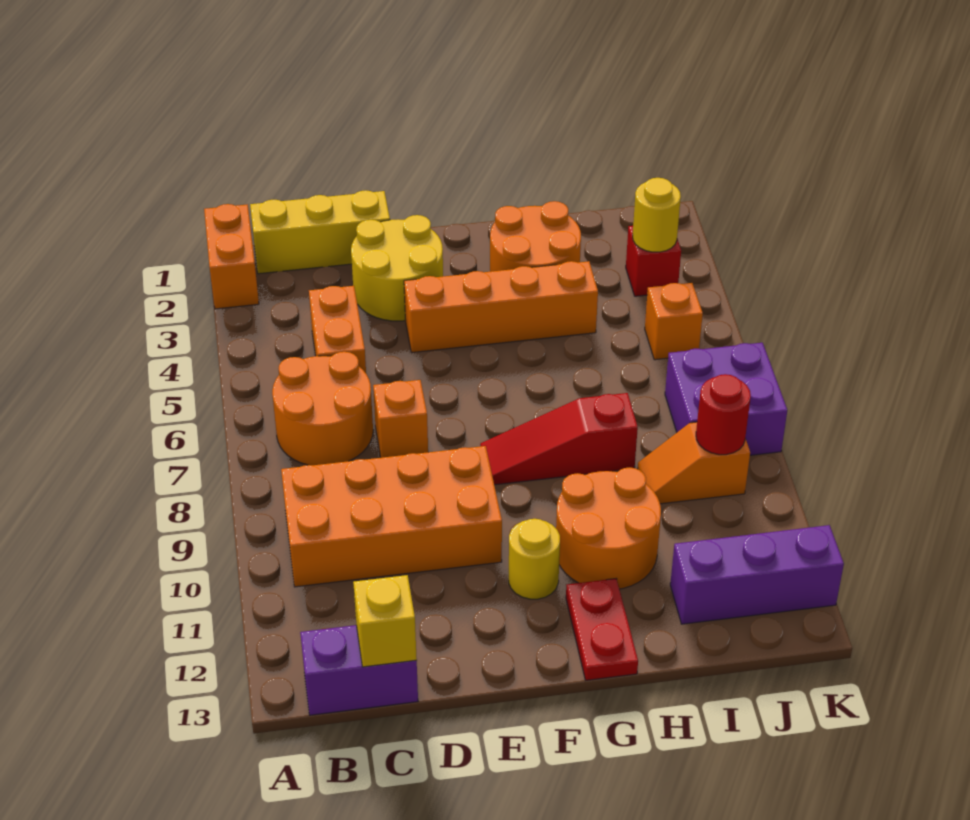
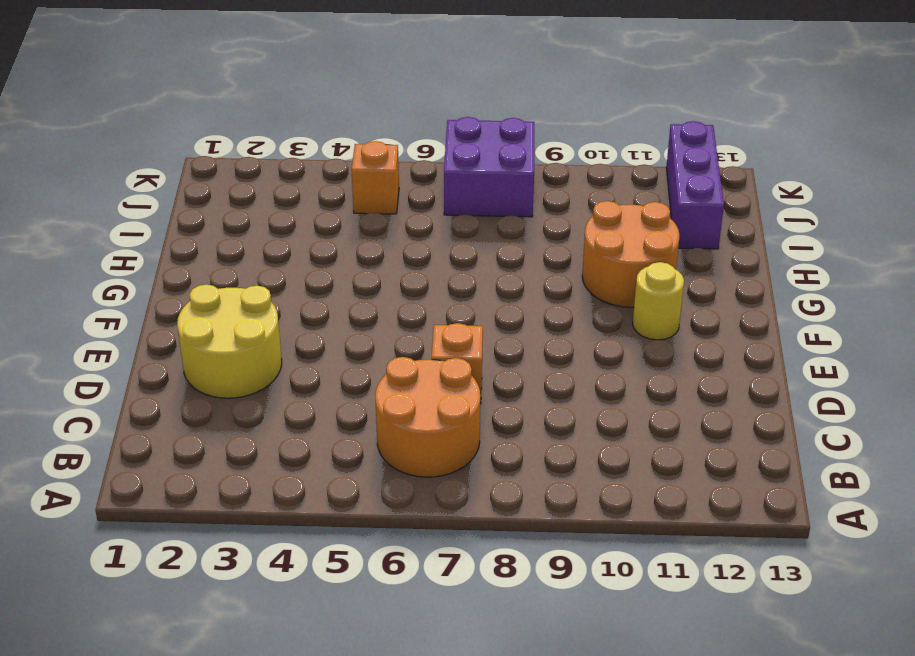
none -> orange 1x2 brick [204,204,259,309]
none -> yellow 1x3 brick [250,190,390,274]
none -> orange 2x4 brick [281,446,502,587]

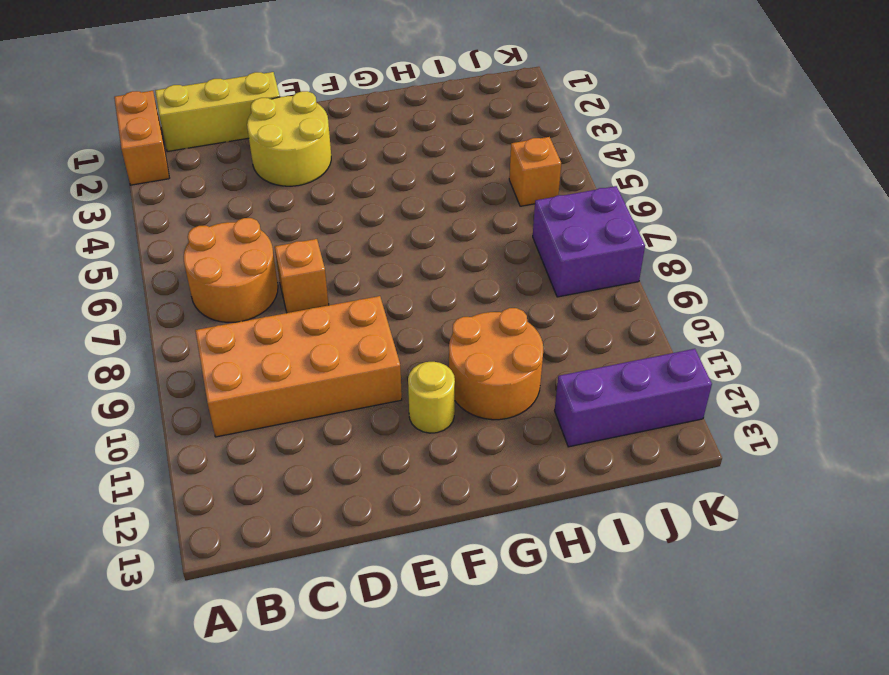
none -> purple 1x2 brick [300,625,418,715]
none -> orange 1x2 brick [309,286,366,373]
none -> orange 1x4 brick [404,261,598,352]

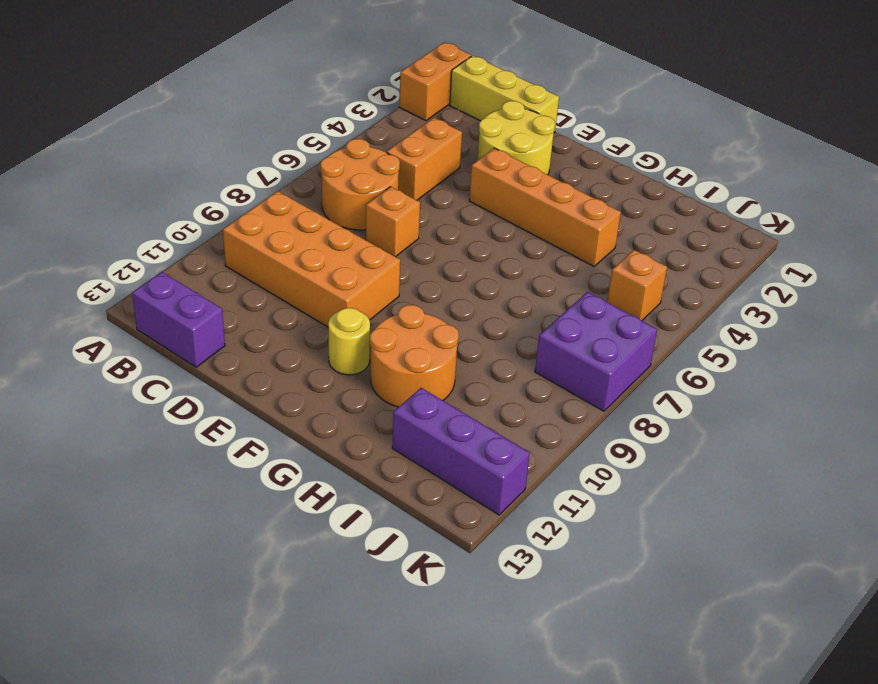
none -> red 1x3 slope [480,393,638,485]
none -> orange 2x2 round brick [490,201,581,272]
none -> red 1x2 plate [566,579,638,680]

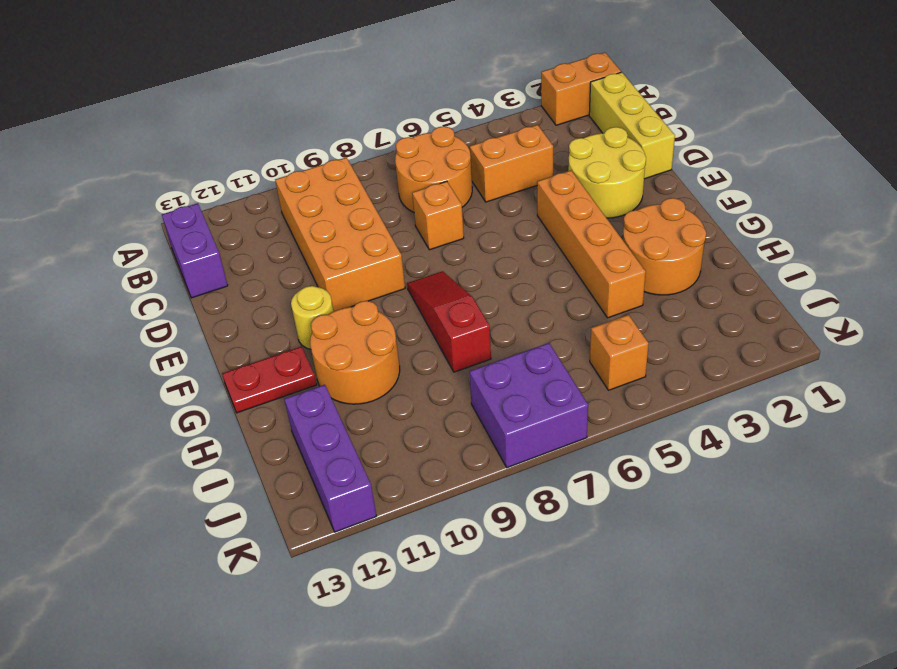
none -> orange 1x2 slope [638,422,750,504]
none -> red 1x1 brick [626,226,681,296]
none -> yellow 1x1 brick [353,575,417,667]

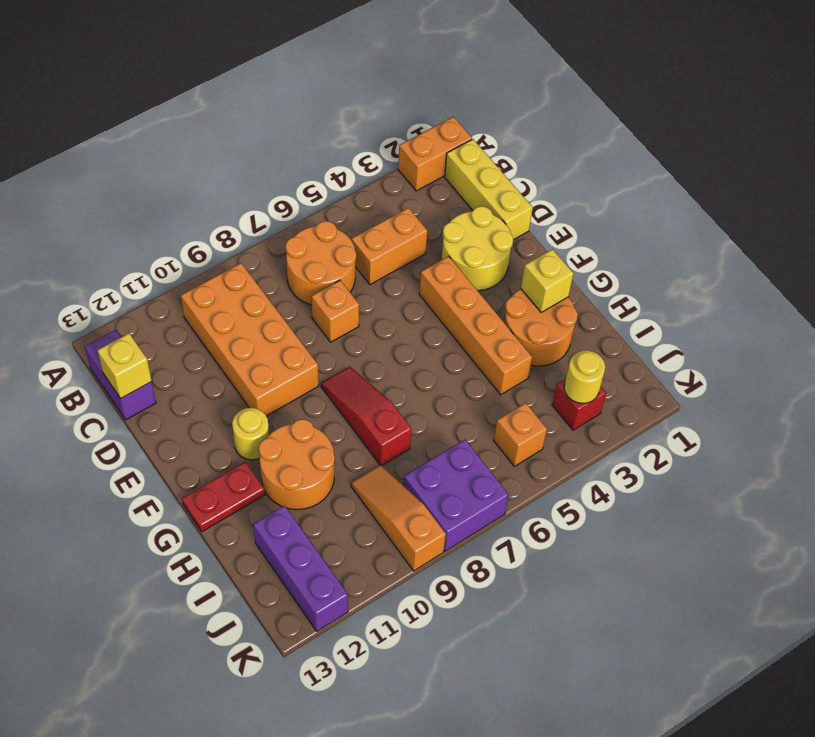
yellow 1x1 brick [521,249,574,312] -> none
orange 1x3 slope [351,465,446,571] -> orange 1x2 slope [638,422,750,504]
none -> red 1x1 round brick [696,374,751,455]

